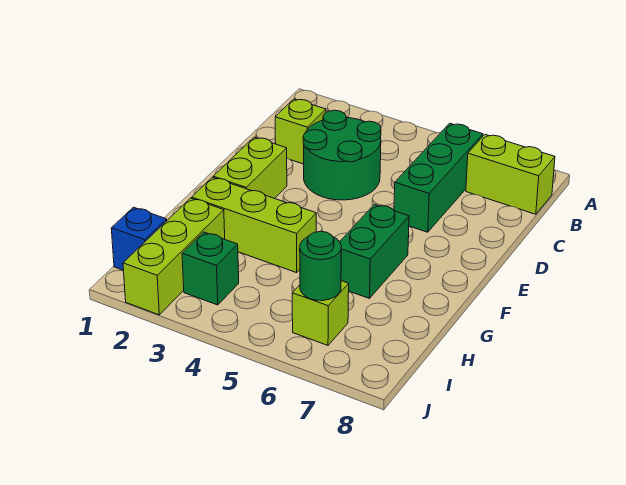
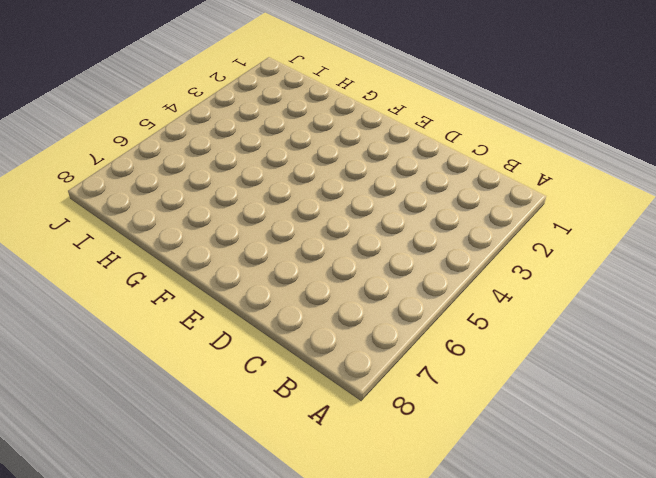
none -> green 1x3 brick [394,123,483,232]
none -> lime 1x2 brick [466,135,555,214]
none -> lime 1x1 brick [275,99,326,164]

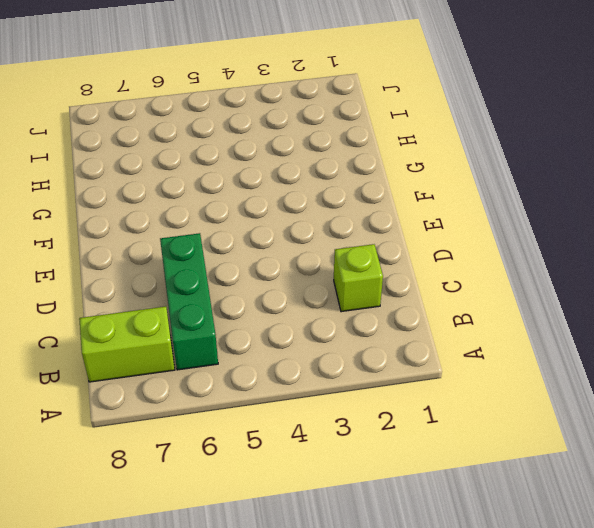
none -> green 2x2 round brick [303,110,381,200]
none -> lime 1x2 brick [213,137,287,199]
none -> green 1x2 brick [340,204,409,298]

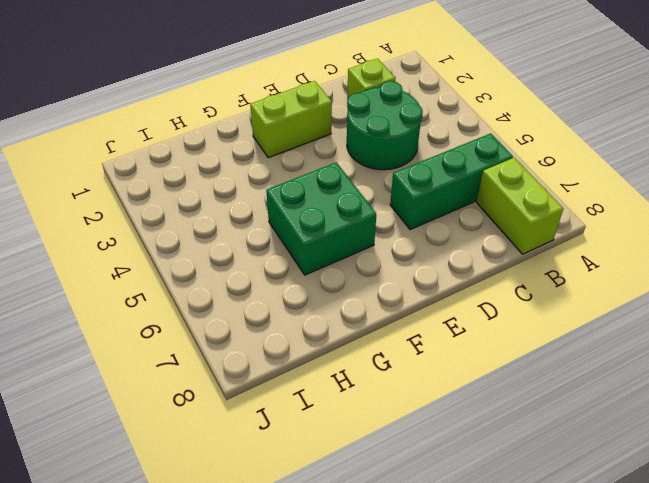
green 2x2 brick [266,162,376,275] -> green 1x2 brick [340,204,409,298]
none -> lime 1x3 brick [192,177,316,273]
none -> lime 1x3 brick [123,198,225,315]
none -> blue 1x1 brick [111,207,167,270]

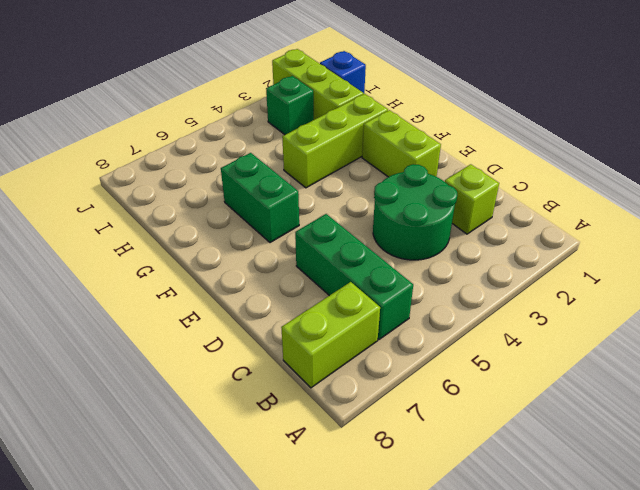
none -> lime 1x1 brick [292,281,349,345]
none -> green 1x1 round brick [300,231,341,301]

